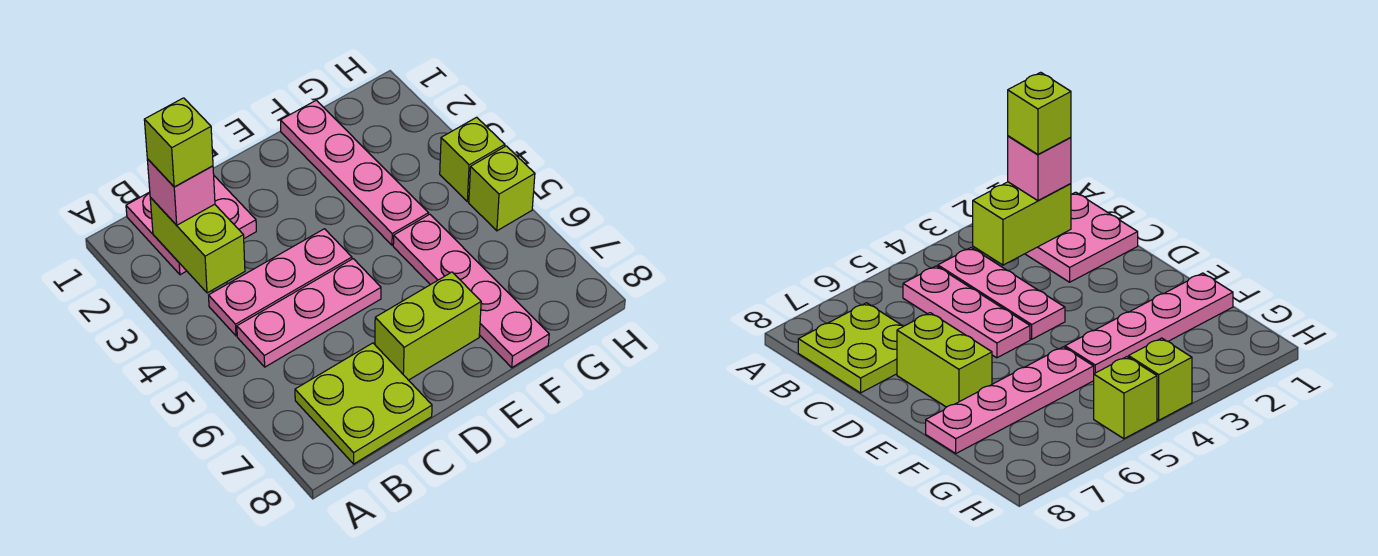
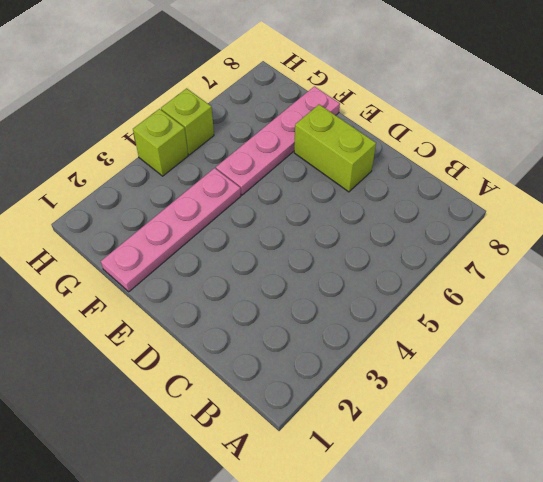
none -> pink 2x2 plate [126,176,256,275]
none -> pink 1x3 plate [209,229,352,336]
none -> pink 1x3 plate [237,259,381,367]

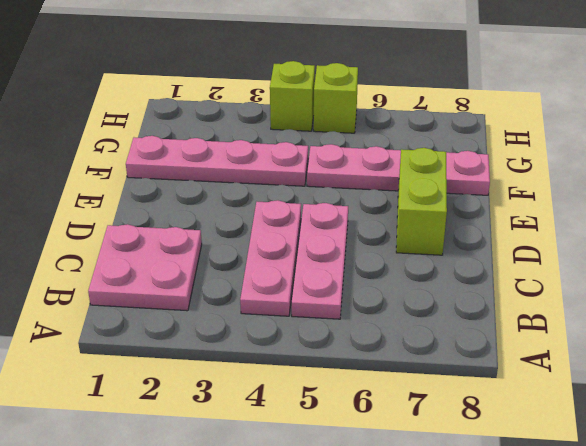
none -> lime 2x2 plate [295,343,432,464]
none -> lime 1x2 brick [150,198,245,293]
none -> pink 1x1 brick [147,159,215,225]

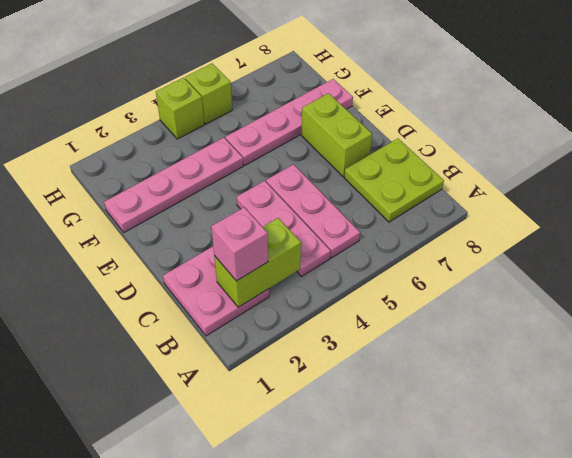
none -> lime 1x1 brick [144,98,213,187]

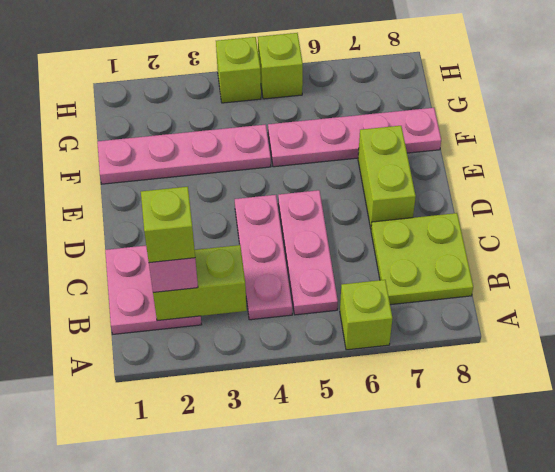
lime 1x1 brick [340,280,392,350] -> none

